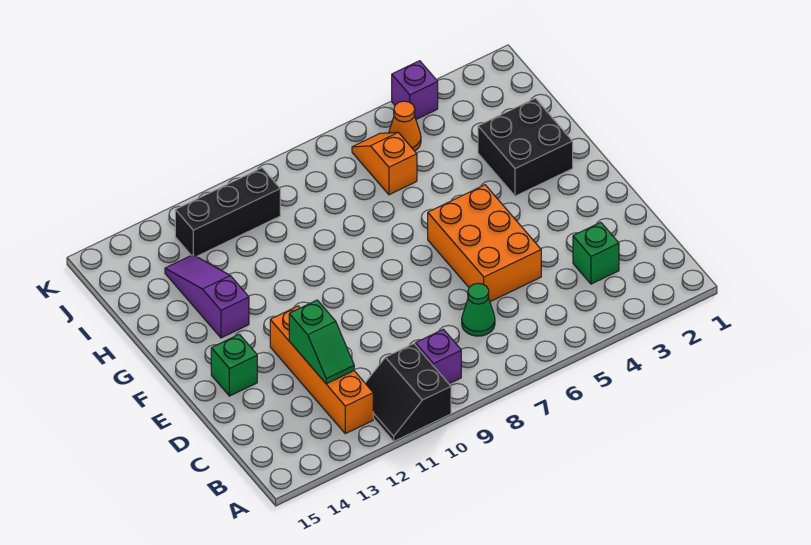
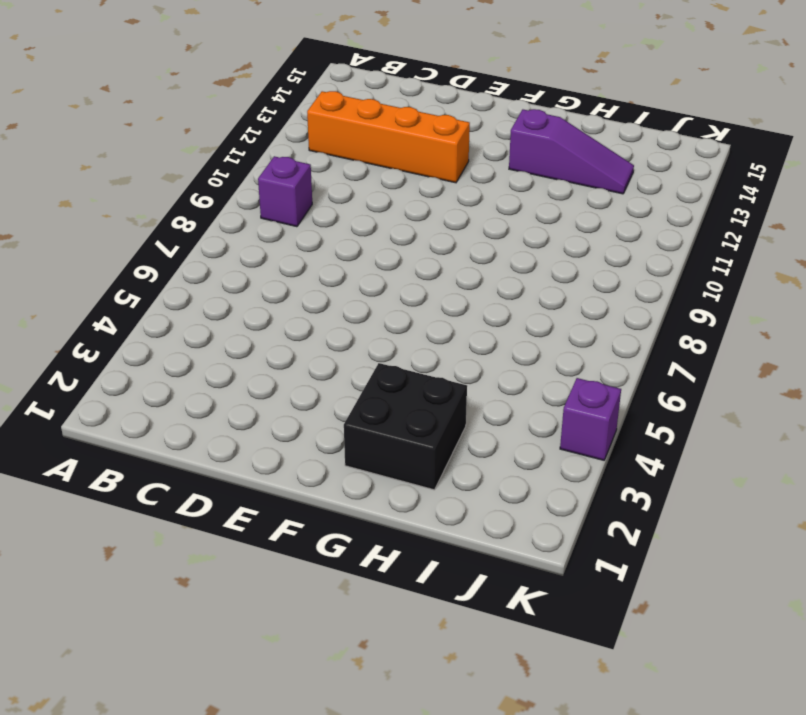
none -> black 2x2 slope [365,344,451,441]
none -> green 1x1 brick [573,222,619,284]
none -> green 1x1 cone [462,283,495,336]

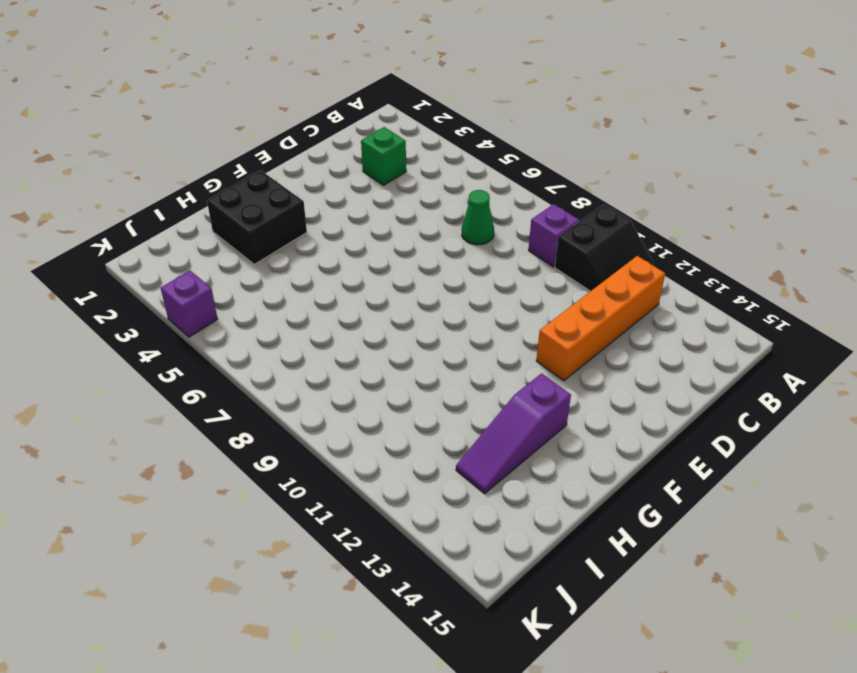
none -> orange 2x3 brick [428,185,541,302]
none -> green 1x1 brick [211,334,257,396]
none -> orange 1x2 slope [352,132,417,195]

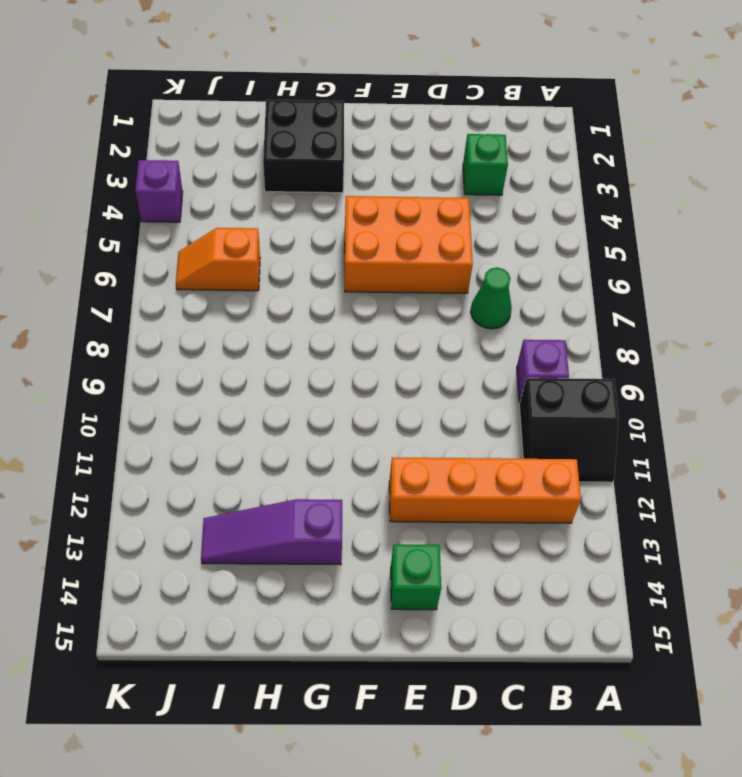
none -> orange 1x1 cone [389,101,421,151]
none -> black 1x3 brick [175,168,280,257]
none -> green 1x2 slope [289,300,354,384]

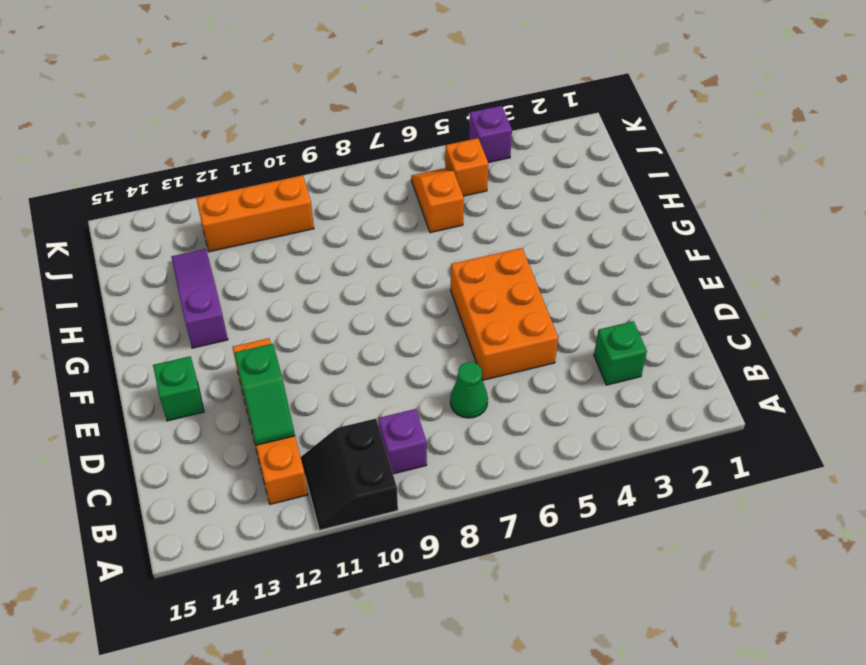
orange 1x1 brick [445,138,488,196] -> orange 1x1 cone [389,101,421,151]
orange 1x3 brick [196,175,314,252] -> black 1x3 brick [175,168,280,257]
none -> black 2x2 brick [478,98,573,196]

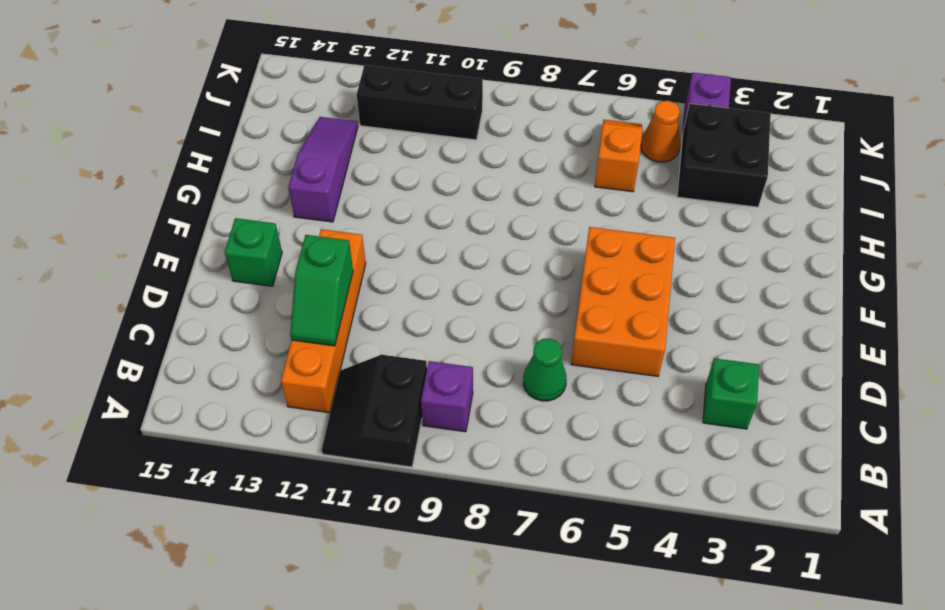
black 2x2 brick [677,103,771,207] -> black 2x2 brick moved to [478,98,573,196]

